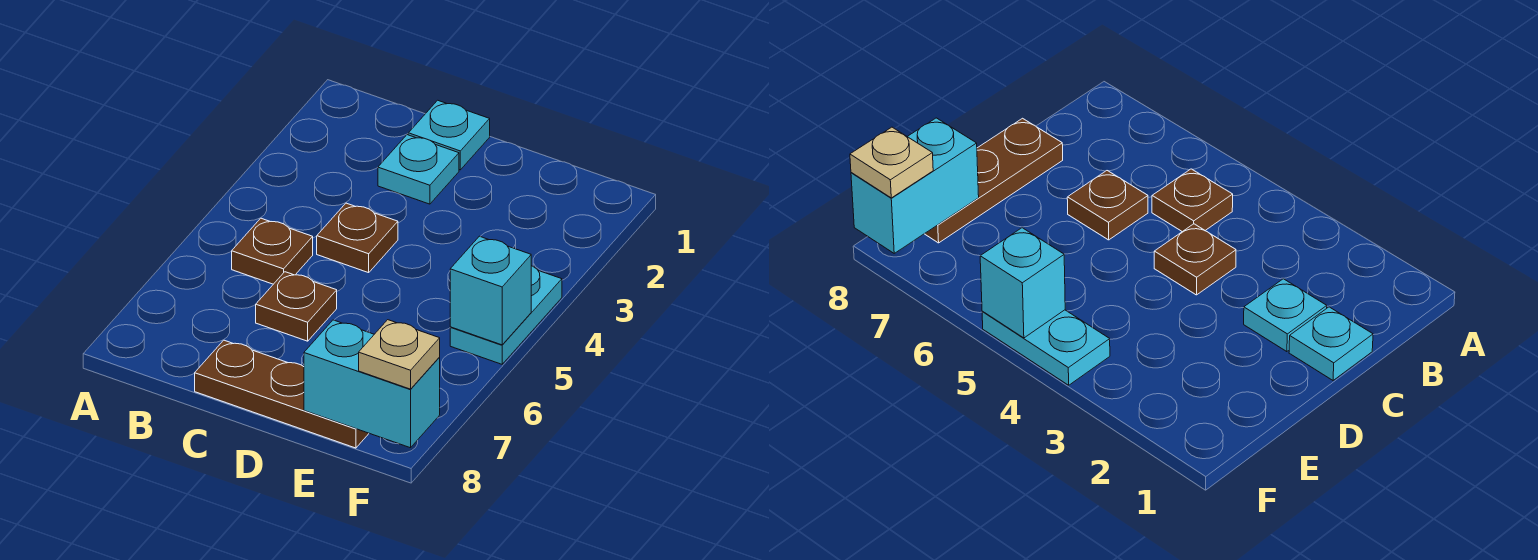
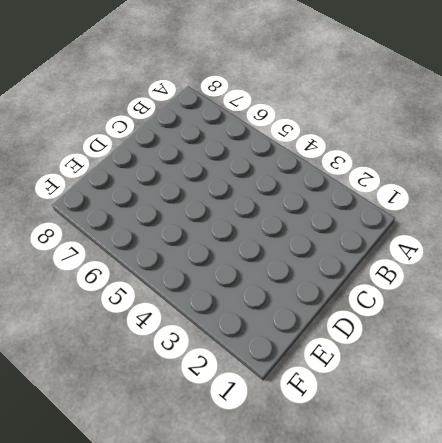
none -> brown 1x1 plate [232,218,313,284]
none -> cyan 1x1 plate [408,100,490,170]

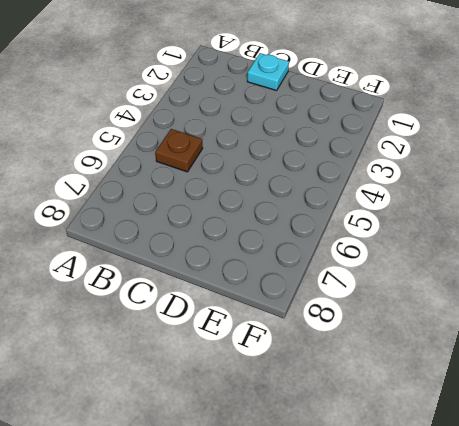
none -> cyan 1x1 plate [378,135,459,204]
none -> brown 1x1 plate [317,203,398,273]

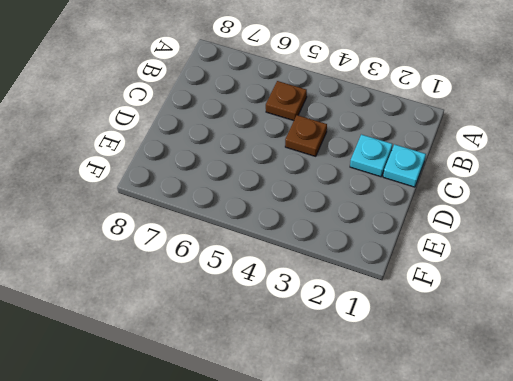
none -> brown 1x1 plate [256,272,337,341]
none -> brown 1x3 plate [195,340,369,448]

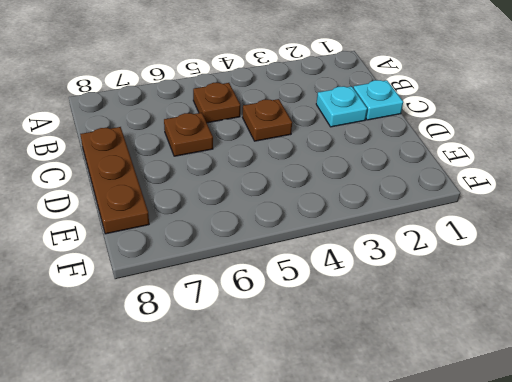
none -> cyan 1x2 plate [450,266,562,364]
none -> cyan 1x2 brick [304,320,440,448]

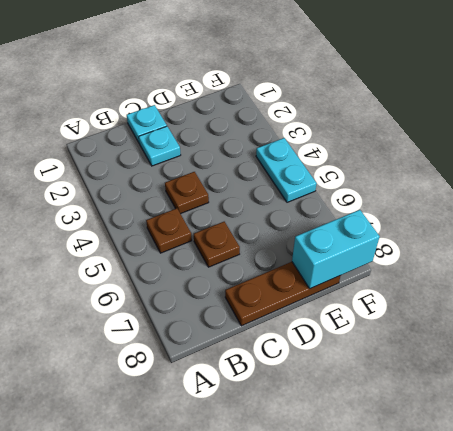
none -> cyan 1x1 brick [450,236,531,345]
none -> tan 1x1 plate [359,320,440,389]

